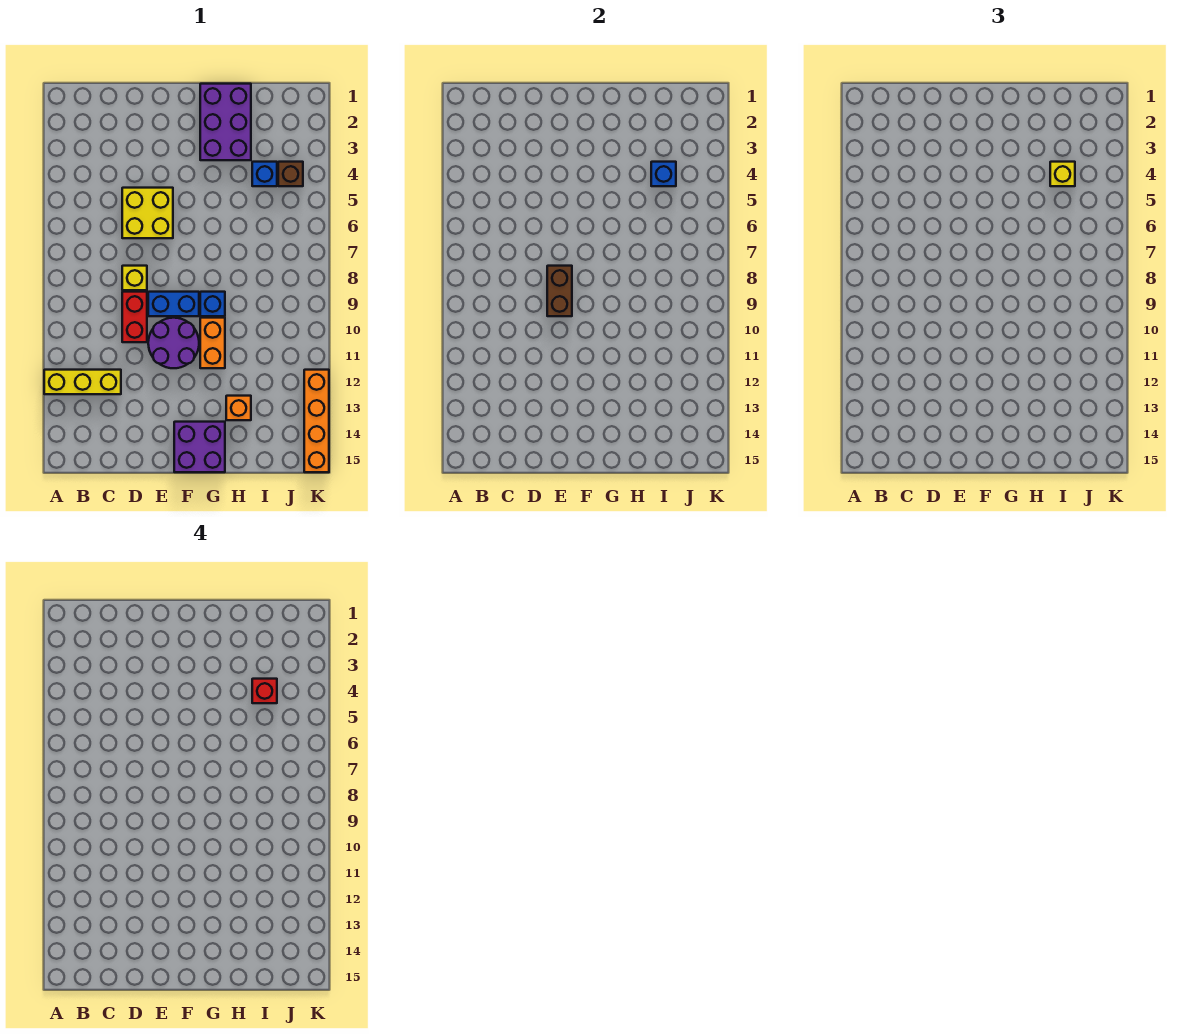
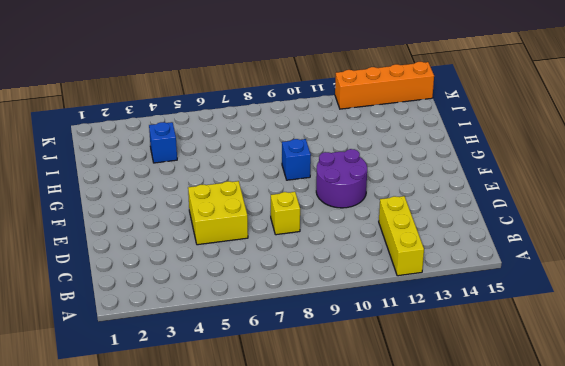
none -> red 1x2 brick [122,292,147,342]
none -> blue 1x2 brick [148,292,199,316]
none -> purple 2x2 brick [174,422,225,472]

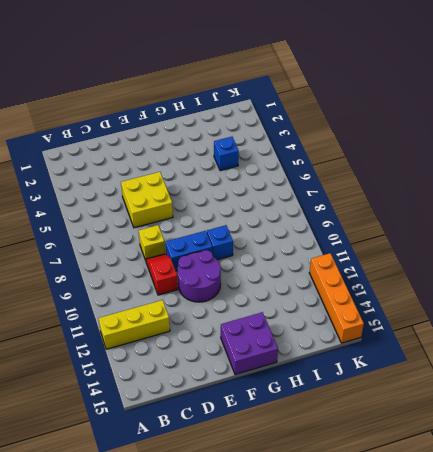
red 1x2 slope [146,254,178,295] -> red 1x2 brick [122,292,147,342]
none -> purple 2x3 brick [200,84,251,160]
none -> orange 1x2 brick [200,318,225,368]
none -> orange 1x1 brick [226,396,251,420]

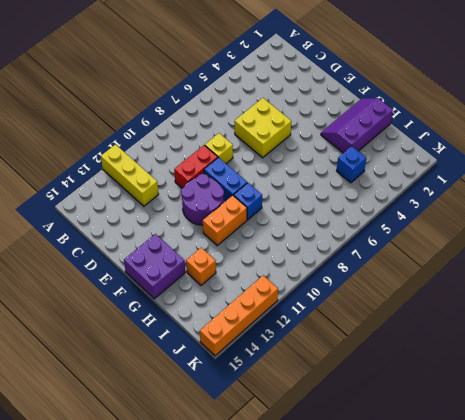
purple 2x3 slope [321,98,393,153] -> purple 2x3 brick [200,84,251,160]
none -> brown 1x1 brick [278,162,303,186]
none -> brown 1x2 brick [547,266,572,316]
none -> blue 1x1 brick [651,162,676,186]

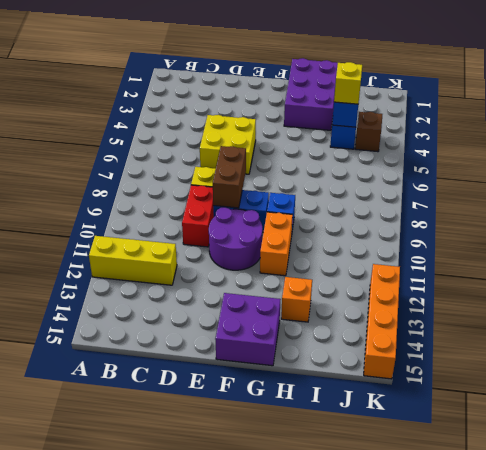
none -> red 1x1 brick [252,679,277,703]

